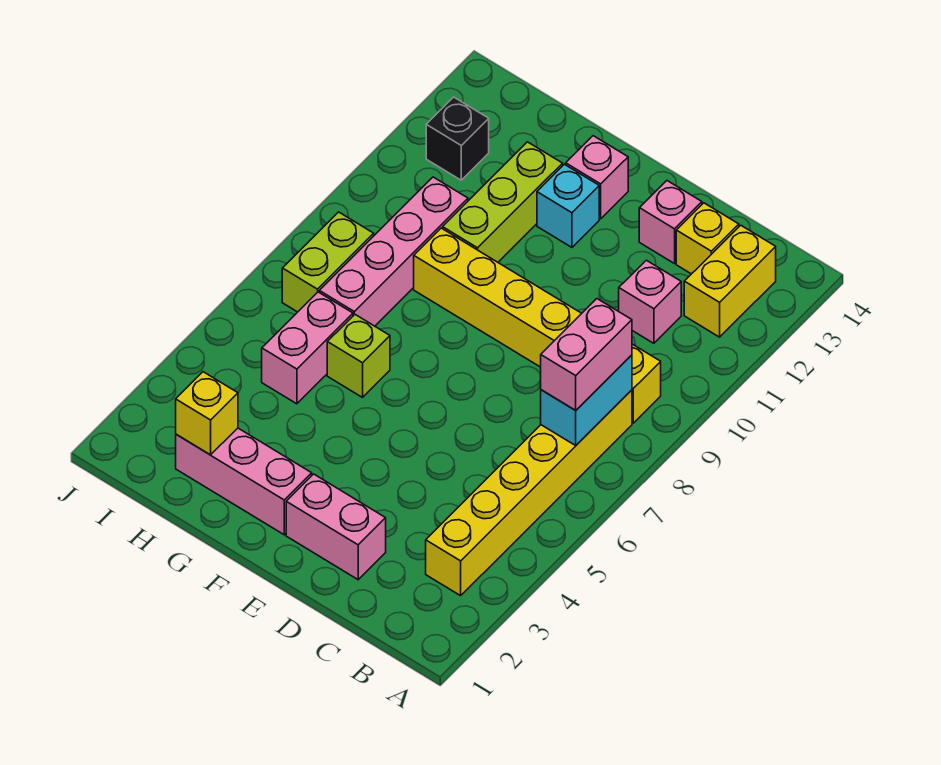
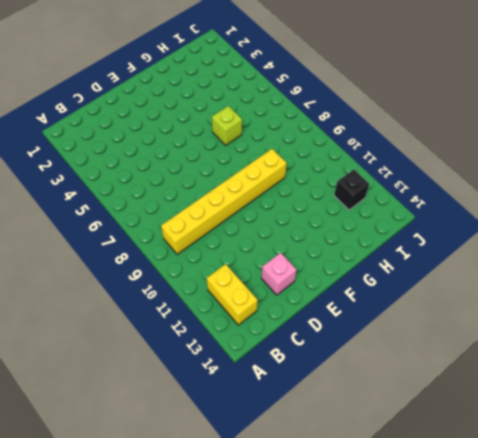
none -> yellow 1x6 brick [426,390,632,596]
none -> pink 1x1 brick [619,260,681,343]
none -> yellow 1x1 brick [676,203,739,274]

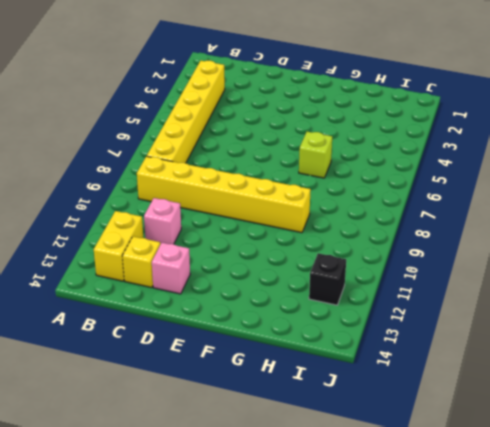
none -> pink 1x2 brick [286,474,386,580]
none -> pink 1x3 brick [176,428,312,535]
none -> cyan 1x1 brick [537,164,599,247]

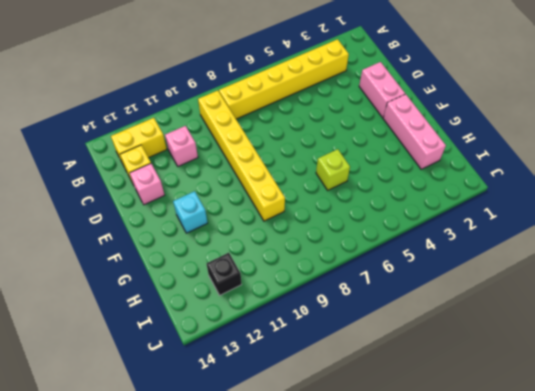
none -> pink 1x1 brick [566,136,628,219]
none -> lime 1x3 brick [443,142,563,262]
none -> pink 1x2 brick [262,292,353,404]

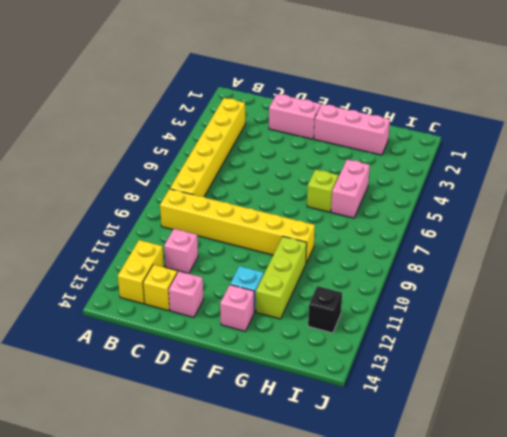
none -> pink 1x4 brick [319,177,468,326]
none -> lime 1x2 brick [282,212,374,312]
none -> cyan 1x2 brick [541,355,632,445]

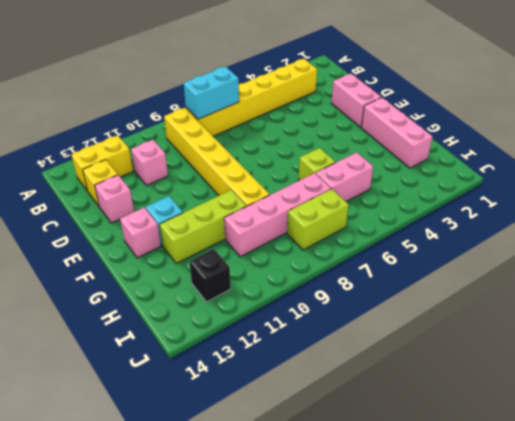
none -> yellow 1x1 brick [176,372,238,455]
none -> pink 1x2 brick [541,299,632,410]

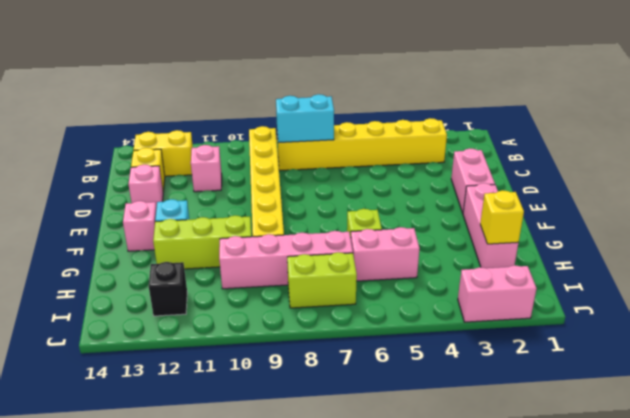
pink 1x2 brick [458,265,537,322] -> pink 1x2 brick moved to [541,299,632,410]

